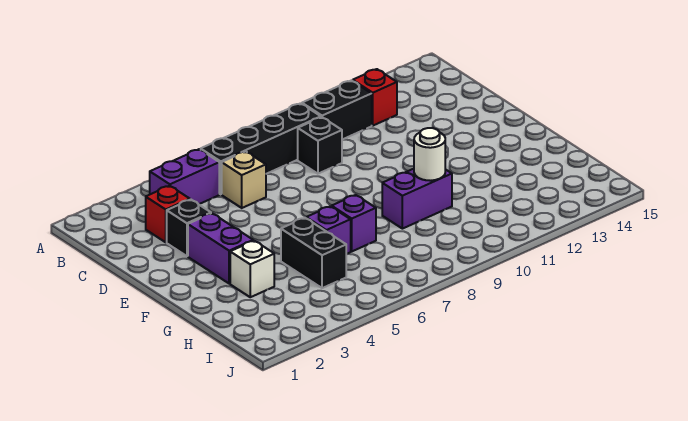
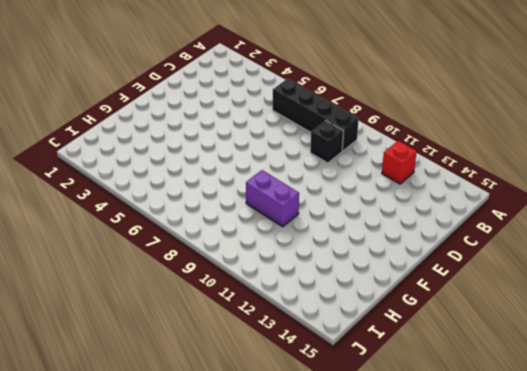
none -> purple 1x2 brick [150,149,219,204]
none -> black 1x2 brick [302,80,372,140]
none -> red 1x1 brick [146,186,190,242]

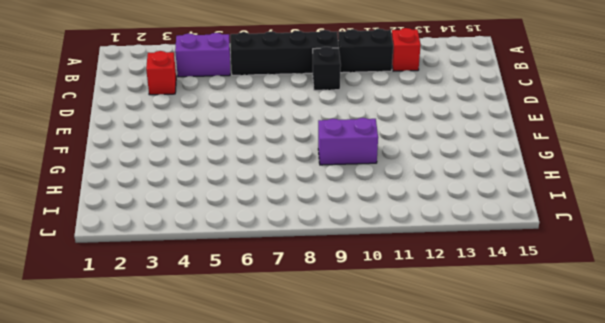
none -> tan 1x1 brick [222,151,266,208]
none -> black 1x1 brick [167,200,211,256]
none -> purple 1x2 brick [188,213,253,284]

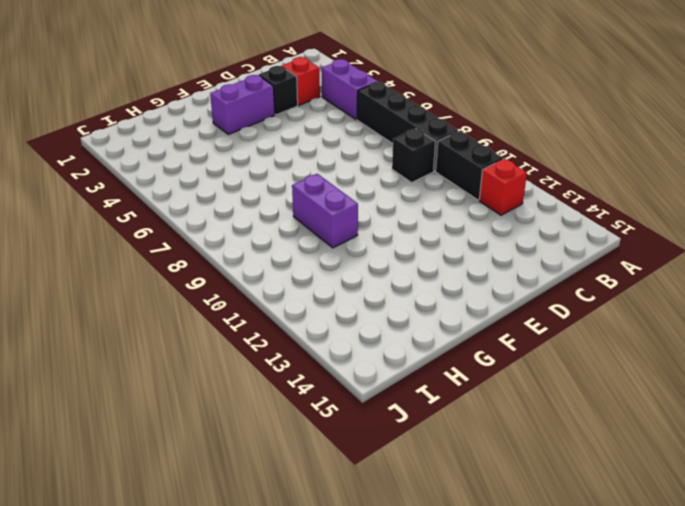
none -> tan 1x1 brick [222,151,266,208]
none -> white 1x1 brick [230,241,274,297]
none -> black 1x2 brick [281,218,346,288]

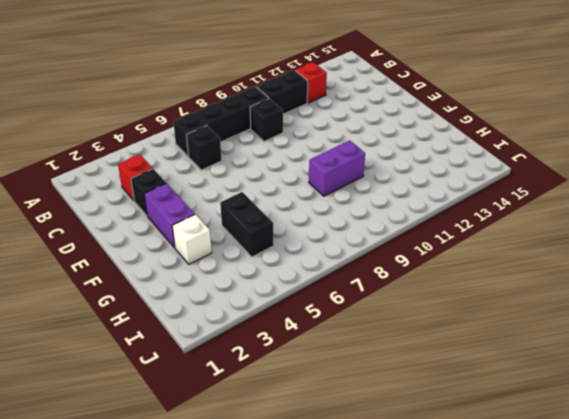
black 1x1 brick [186,126,222,170] -> tan 1x1 brick [222,151,266,208]
none -> purple 1x2 brick [150,149,219,204]
none -> purple 1x1 brick [306,206,351,254]
none -> purple 1x1 brick [332,195,376,251]

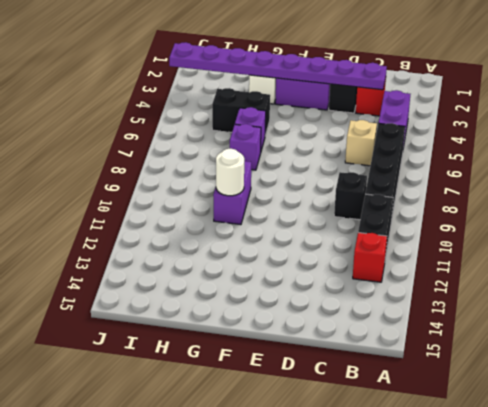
purple 1x8 plate [169,42,387,90] -> none

